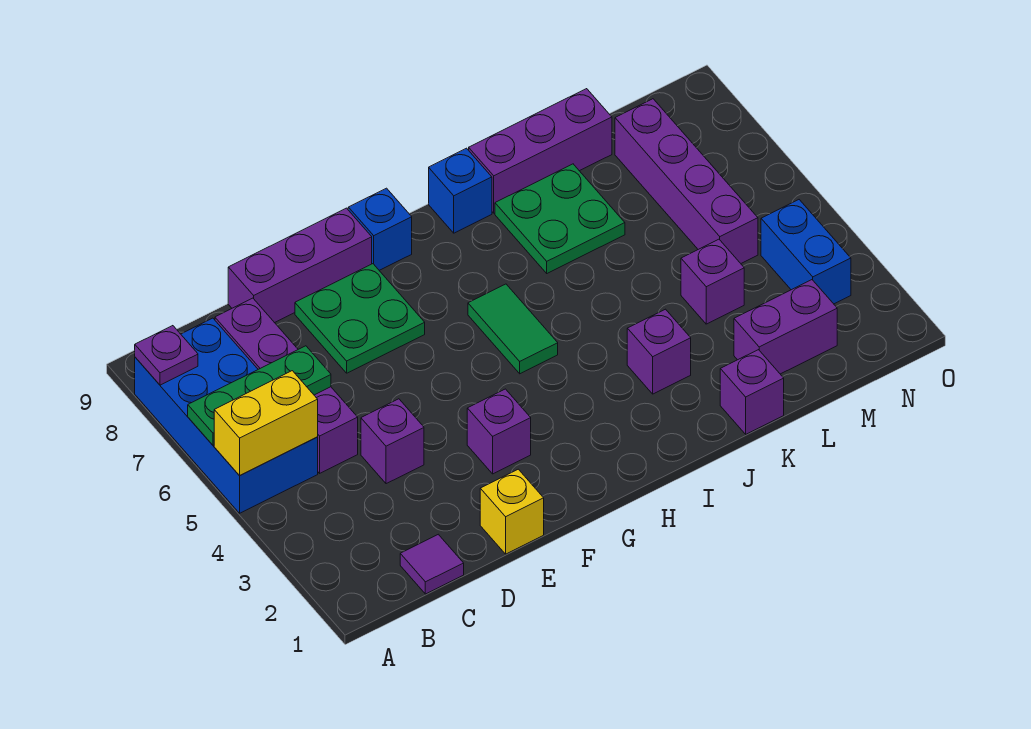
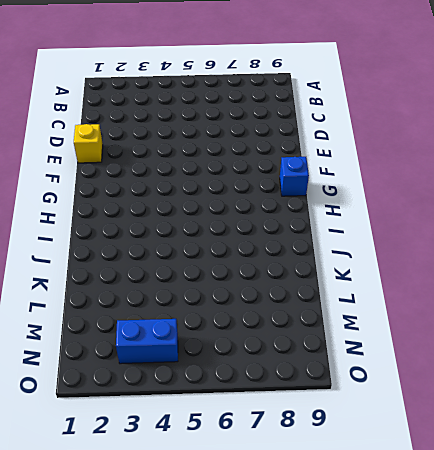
none -> blue 2x4 brick [135,318,318,513]
none -> purple 1x1 tile [400,534,464,594]
none -> purple 1x4 brick [215,298,358,473]

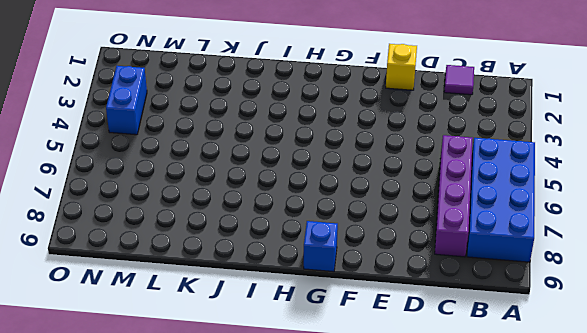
none -> purple 1x1 brick [361,399,424,484]
none -> purple 1x3 brick [228,208,372,323]
none -> green 2x2 plate [295,264,425,373]

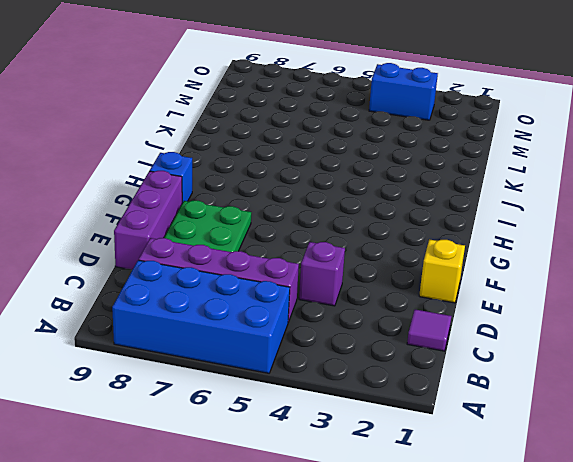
none -> purple 1x1 brick [467,389,531,474]
none -> green 1x2 tile [468,284,558,374]
none -> blue 1x1 brick [429,148,492,233]

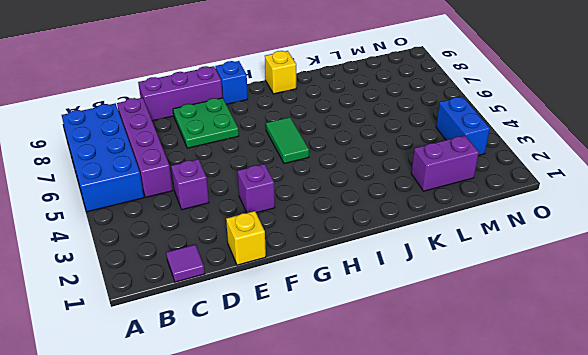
yellow 1x1 brick [265,51,296,94] -> blue 1x1 brick [429,148,492,233]
none -> purple 1x1 brick [627,309,691,394]
none -> green 2x2 plate [495,164,625,273]
none -> purple 1x3 brick [469,89,612,213]

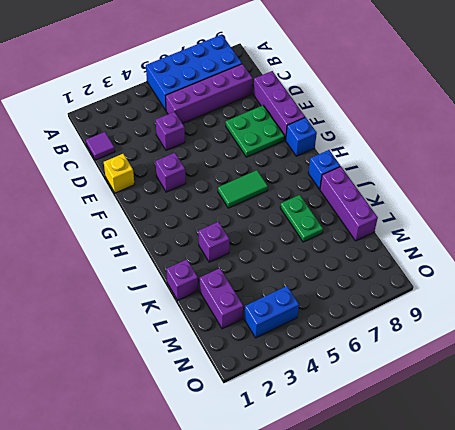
green 1x2 plate [280,195,323,242] -> green 2x2 plate [495,164,625,273]
none -> purple 1x1 brick [681,239,744,324]
none -> purple 1x4 brick [615,99,758,263]
none -> yellow 1x2 brick [214,371,318,476]

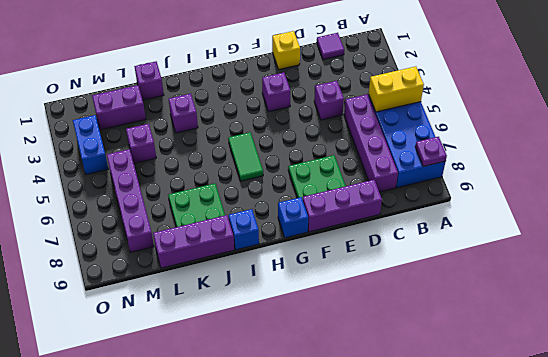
none -> green 1x3 plate [188,346,331,445]

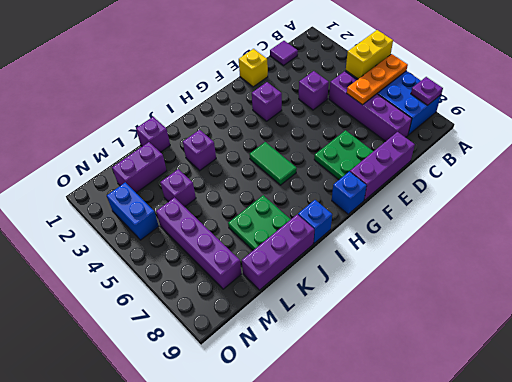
orange 1x3 plate [347,54,408,105] -> green 1x3 plate [188,346,331,445]

